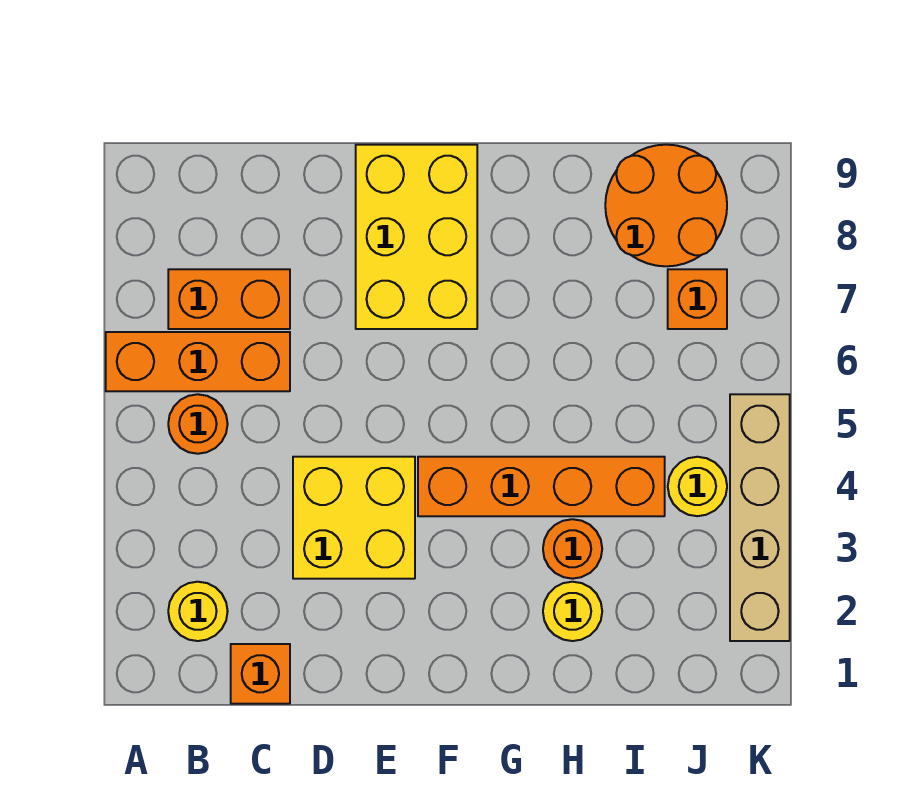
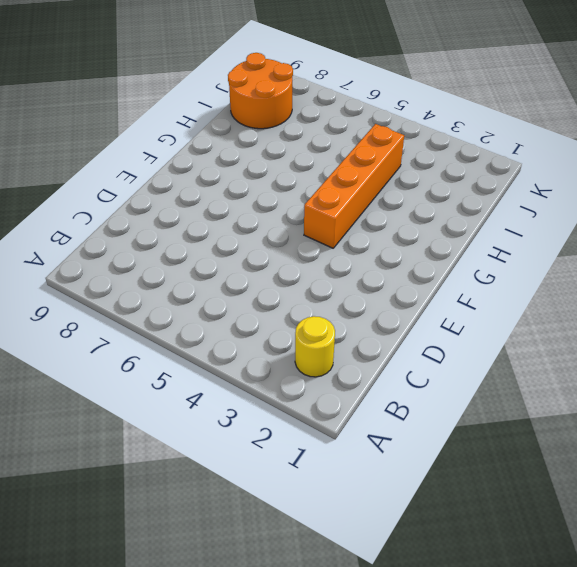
none -> orange 1x3 brick [106,332,290,391]
none -> orange 1x1 round brick [168,394,228,454]
none -> orange 1x2 brick [168,269,290,329]

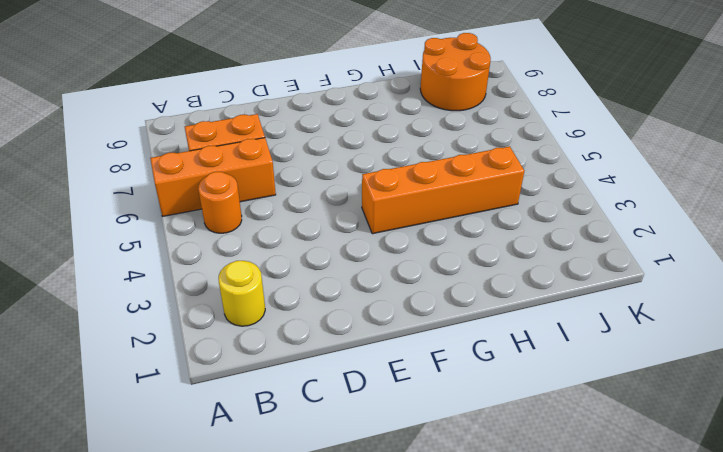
none -> orange 1x1 brick [231,644,290,704]
none -> yellow 2x2 brick [293,457,415,579]
none -> yellow 2x3 brick [356,145,477,329]

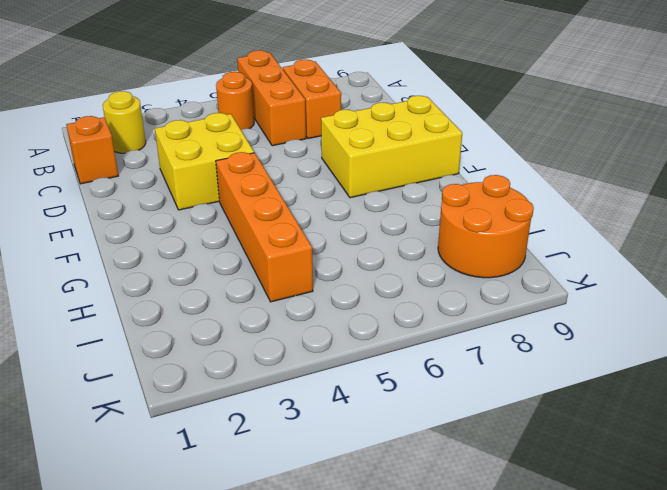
none -> yellow 1x1 round brick [543,582,602,641]
none -> orange 1x1 round brick [543,519,602,579]
none -> yellow 1x1 round brick [668,457,727,516]

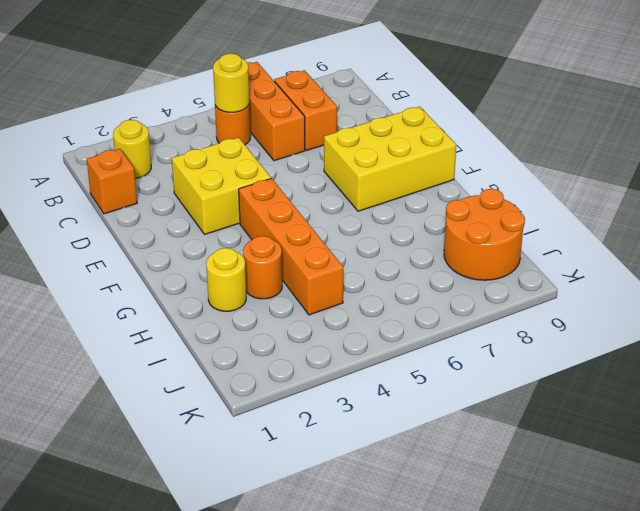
yellow 1x1 round brick [213,53,249,112] -> yellow 1x1 round brick moved to [668,457,727,516]
none -> orange 1x1 brick [668,269,727,329]
none -> tan 1x4 brick [730,394,790,641]

